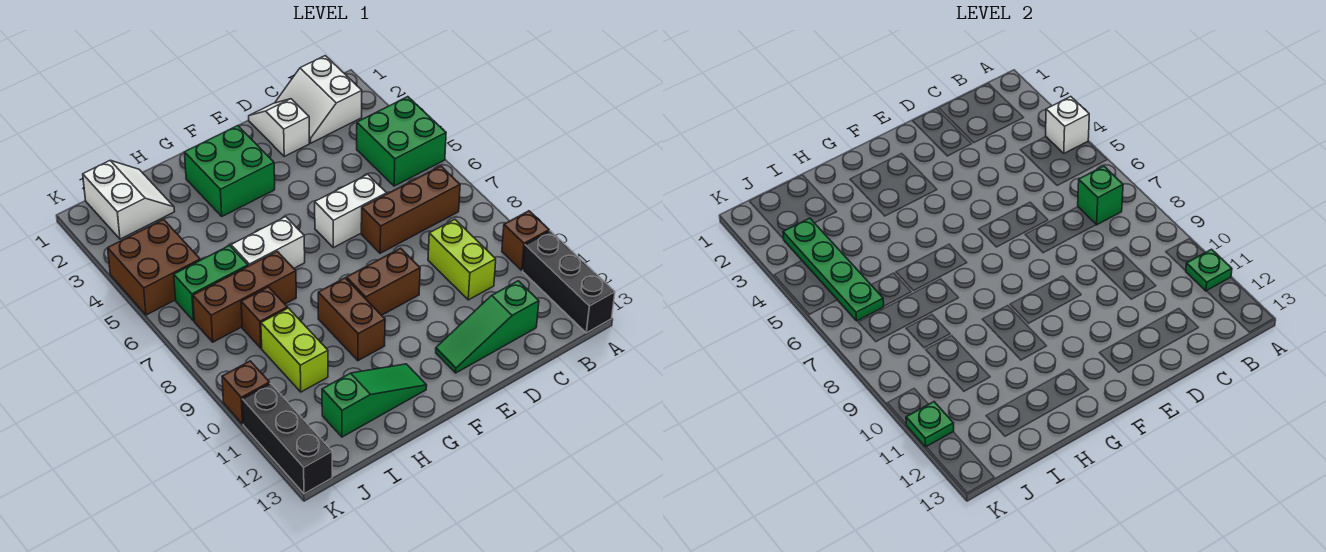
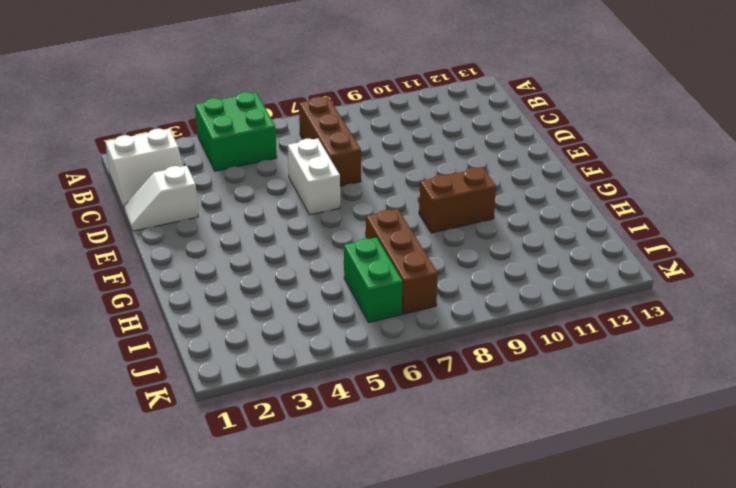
none -> brown 1x1 brick [502,211,549,270]
none -> black 1x3 brick [523,231,615,333]
none -> lime 1x2 brick [428,219,496,300]

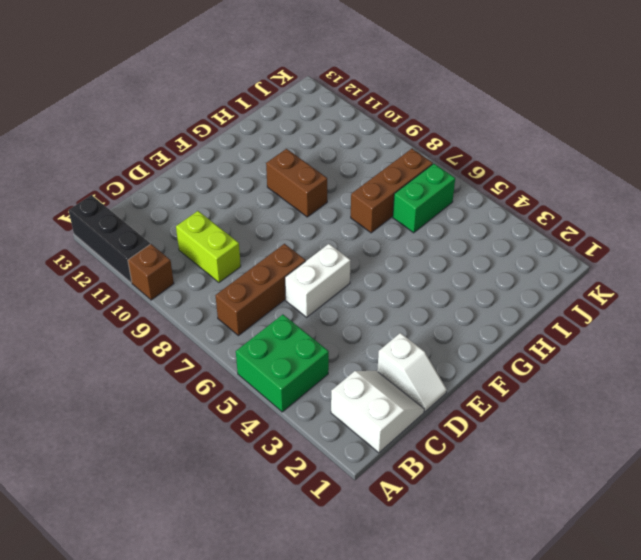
none -> green 1x3 slope [436,281,539,373]
none -> brown 1x2 brick [346,248,420,315]
none -> green 2x2 brick [185,126,275,216]

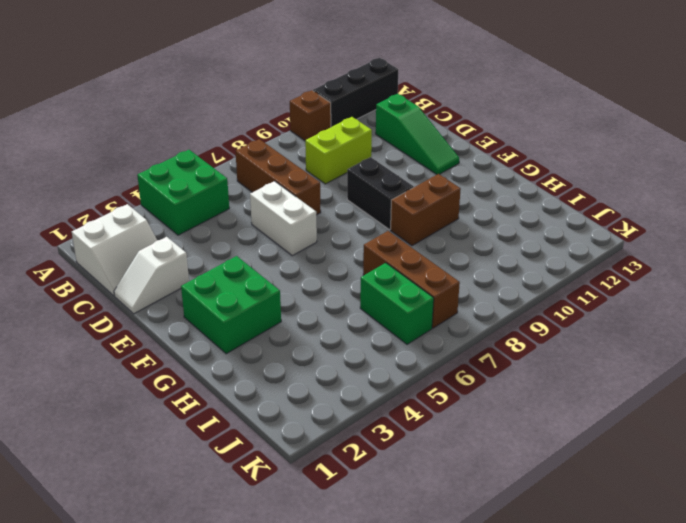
black 1x2 brick [347,157,414,230] -> brown 1x2 brick [346,248,420,315]
none -> white 1x2 brick [231,217,305,268]
none -> green 1x3 slope [322,364,427,437]
none -> white 2x2 slope [83,161,175,239]

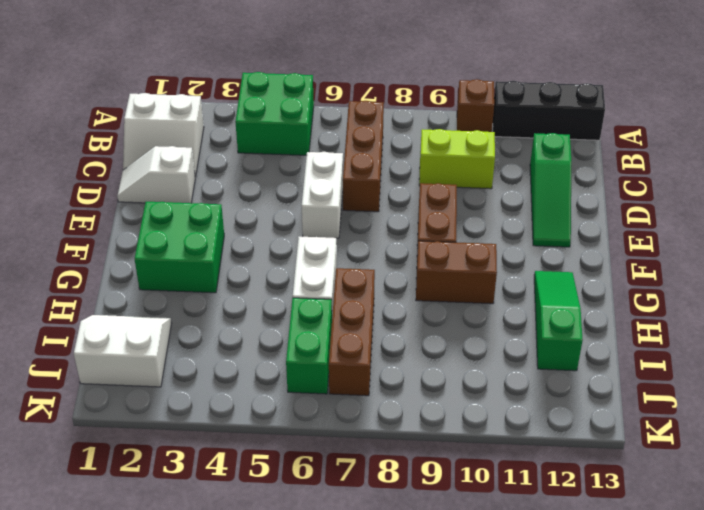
none -> brown 1x1 brick [241,287,287,348]
none -> lime 1x2 brick [261,308,328,392]
none -> brown 2x2 brick [108,219,200,315]

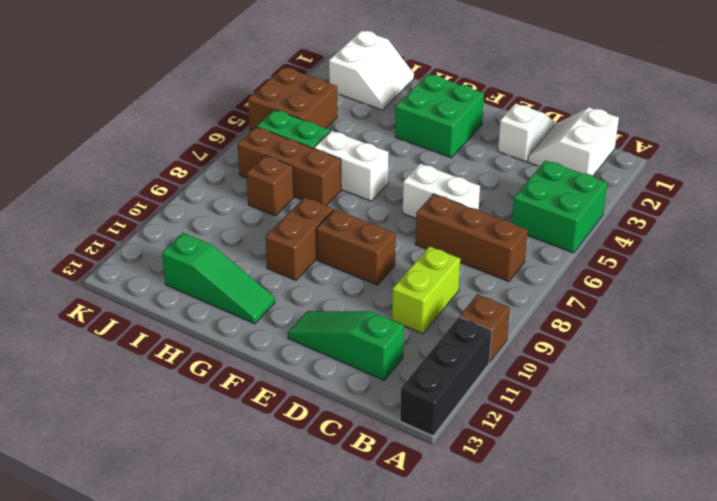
none -> lime 1x2 brick [261,308,328,392]
none -> brown 1x1 brick [222,361,270,424]
none -> black 1x3 brick [242,383,332,494]

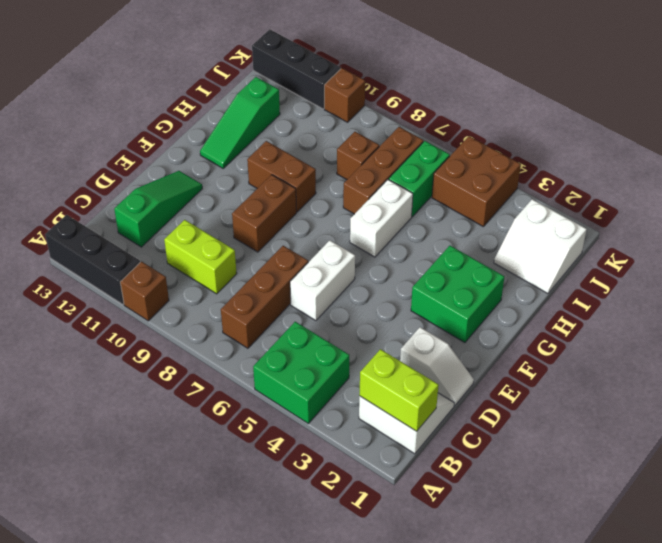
lime 1x2 brick [359,349,439,431] -> lime 1x2 brick moved to [261,308,328,392]
none -> white 1x1 brick [1046,97,1089,153]
none -> green 1x1 plate [1186,249,1232,291]
none -> green 1x1 brick [1078,166,1123,225]

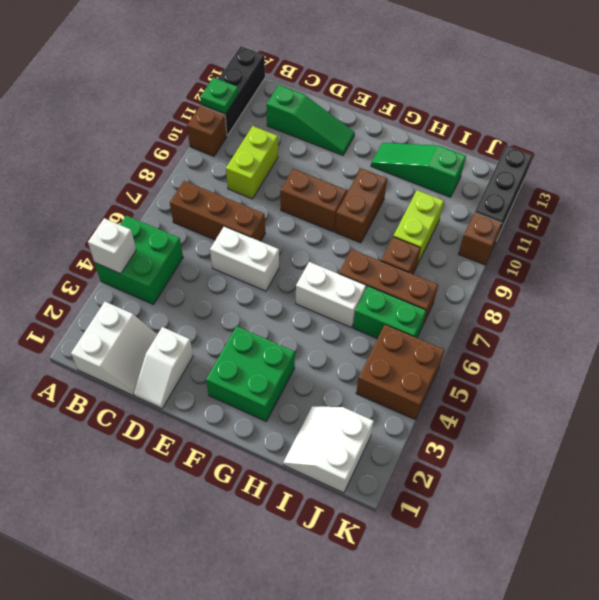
none -> green 1x1 brick [1078,166,1123,225]
none -> green 1x4 plate [783,218,884,321]
none -> green 1x1 plate [906,402,954,447]

